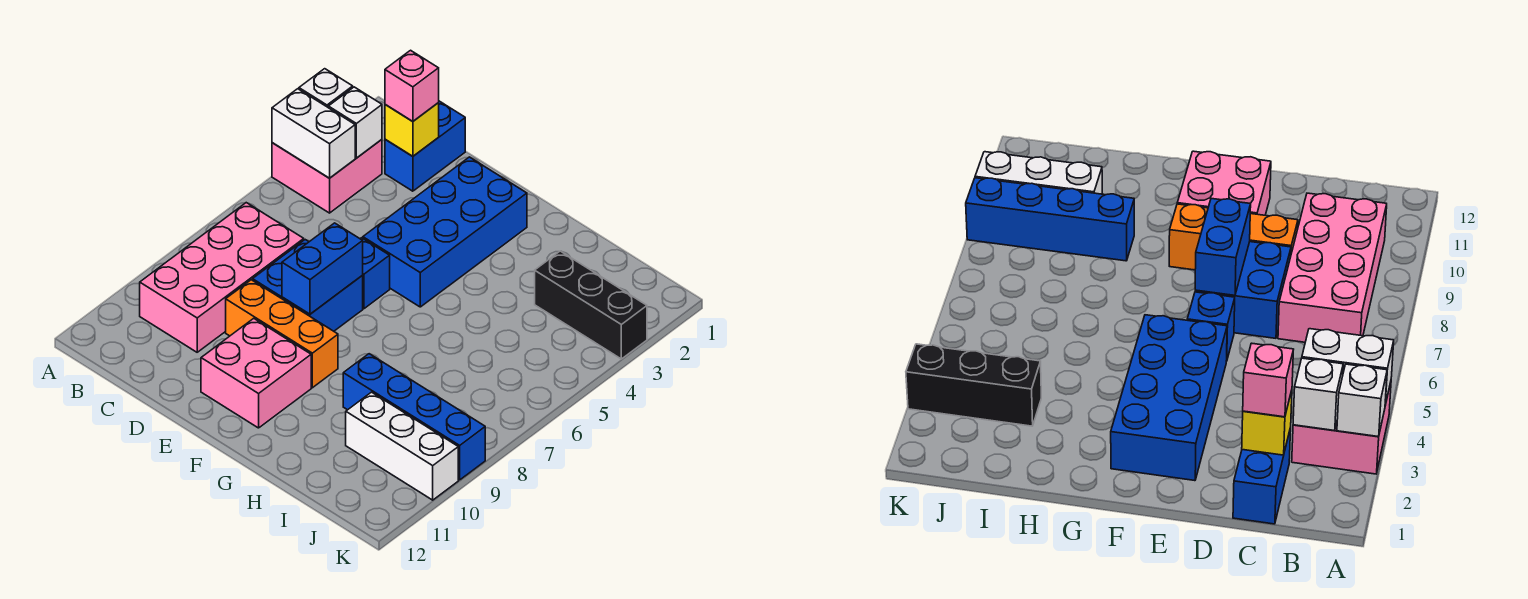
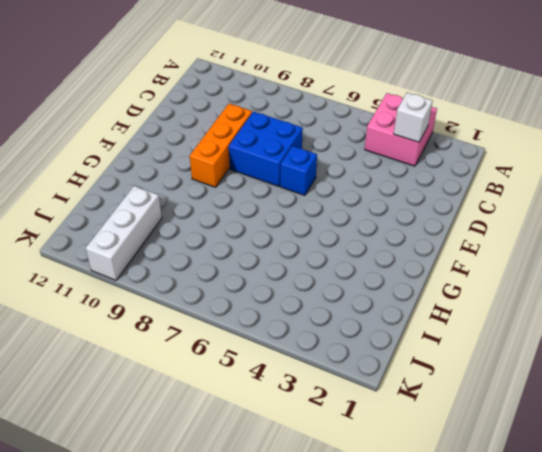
none -> pink 2x4 brick [140,203,304,352]
none -> blue 1x2 brick [385,101,465,191]
none -> blue 2x4 brick [363,157,527,307]

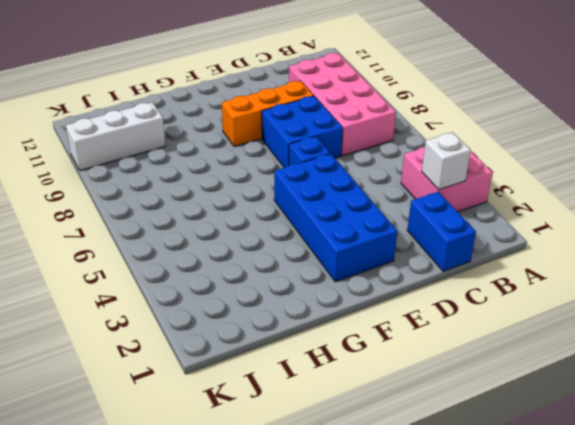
none -> pink 2x2 brick [201,318,311,428]
none -> blue 1x4 brick [343,354,485,480]
none -> black 1x3 brick [535,251,647,359]

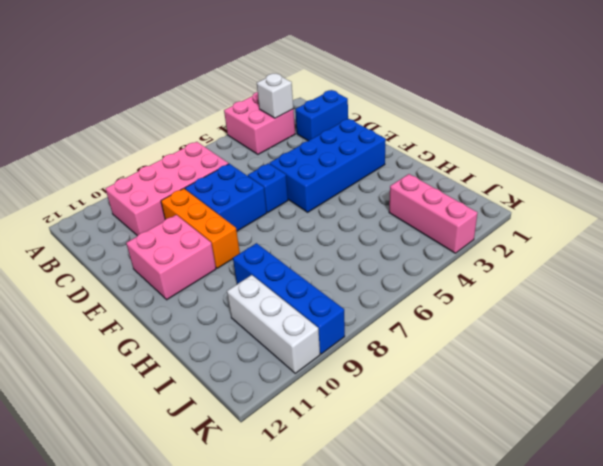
pink 1x3 brick [389,174,477,253] -> black 1x3 brick [535,251,647,359]
none -> white 1x1 brick [299,69,353,107]
none -> white 1x2 brick [272,89,355,178]
none -> yellow 1x1 brick [385,103,439,156]

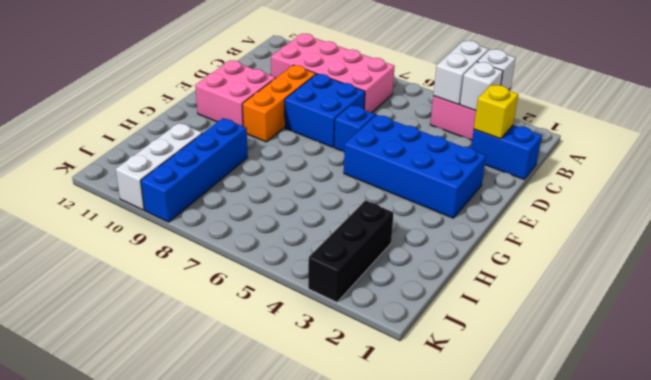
none -> blue 1x2 brick [282,223,363,314]
none -> pink 1x1 brick [385,50,439,121]

